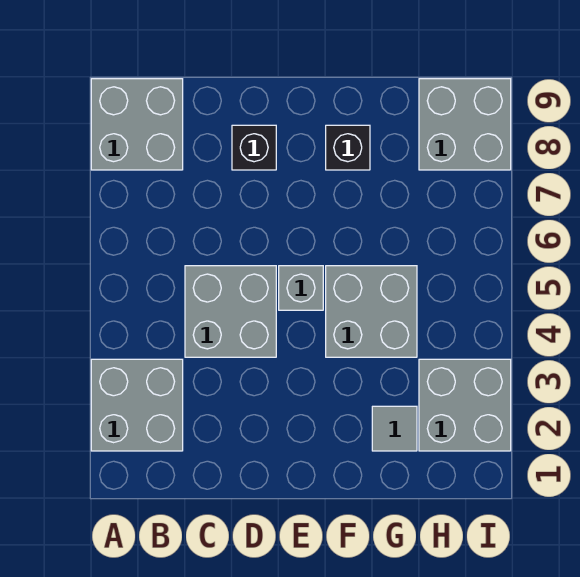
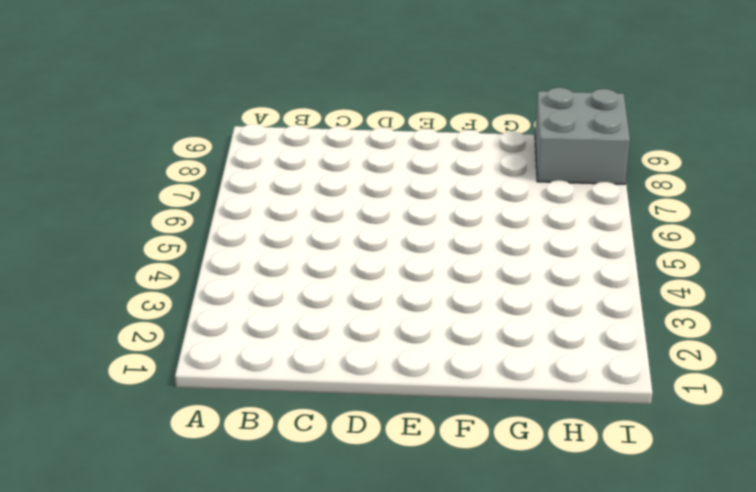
none -> grey 2x2 brick [91,359,183,451]
none -> grey 2x2 brick [91,79,183,170]

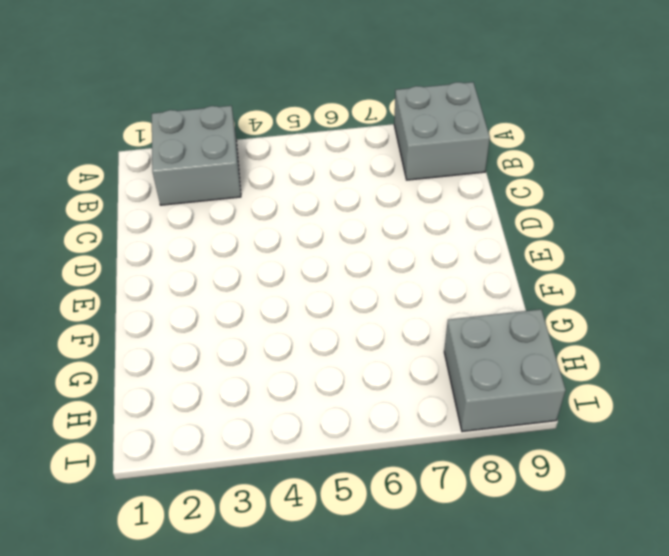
none -> grey 2x2 brick [185,266,276,357]
none -> black 1x1 brick [232,125,276,170]

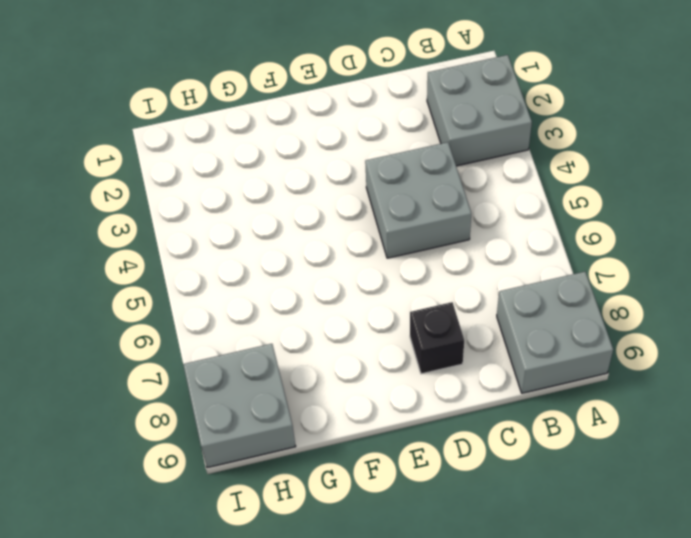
none -> grey 1x1 brick [279,266,323,310]
none -> grey 2x2 brick [326,266,417,357]

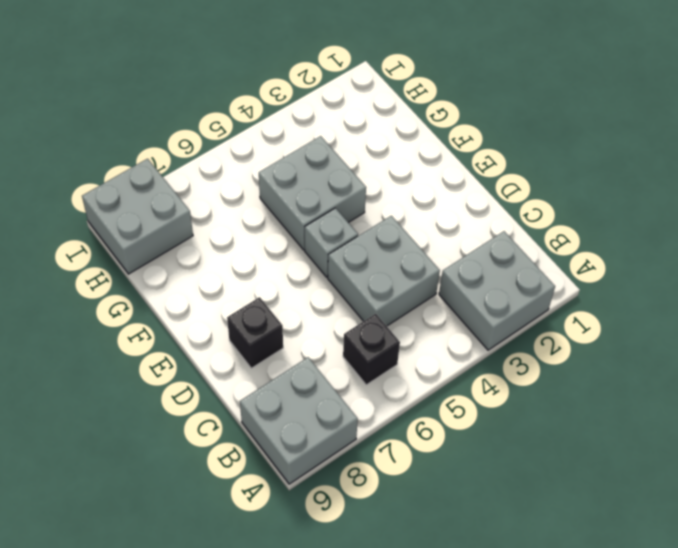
black 1x1 brick [343,314,400,385] -> black 1x1 brick moved to [326,125,370,170]
none -> grey 1x1 tile [372,406,417,451]
none -> grey 2x2 brick [419,359,511,451]

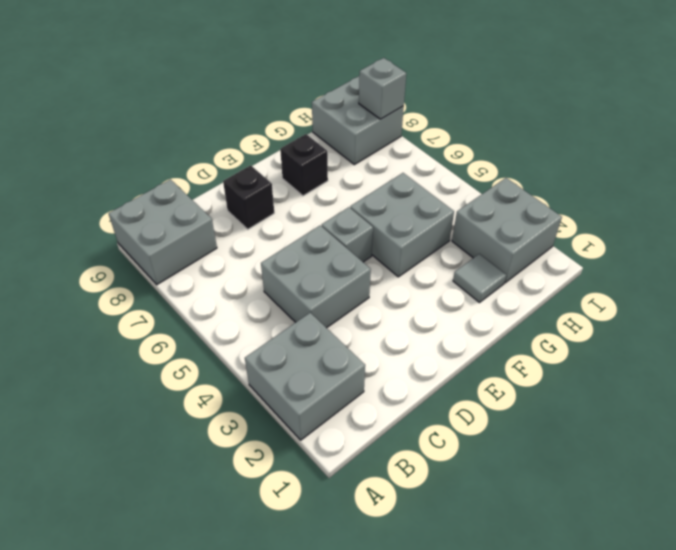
grey 1x1 brick [359,58,406,119] -> none

